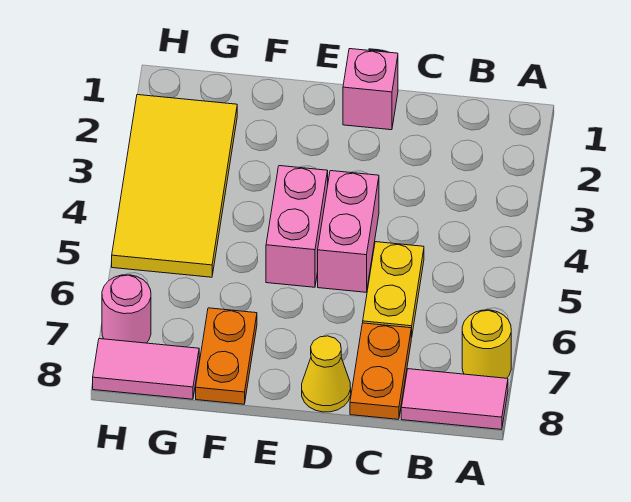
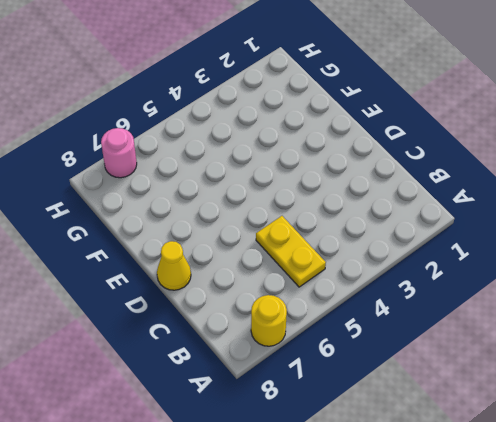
yellow 1x2 plate [256,216,326,287] -> yellow 1x2 plate turned to [363,242,424,338]
none -> pink 1x2 tile [401,369,508,430]
none -> orange 1x2 plate [350,323,411,419]
none -> pink 1x1 brick [343,49,398,130]

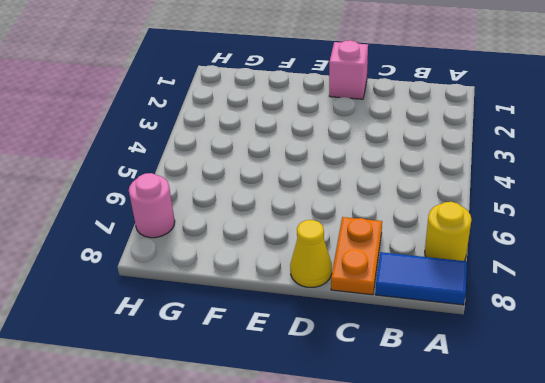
blue 1x2 tile [375,252,467,305] -> pink 1x2 tile [401,369,508,430]
none -> yellow 1x2 plate [363,242,424,338]
none -> pink 1x2 brick [318,171,379,292]
none -> pink 1x2 brick [266,166,328,287]

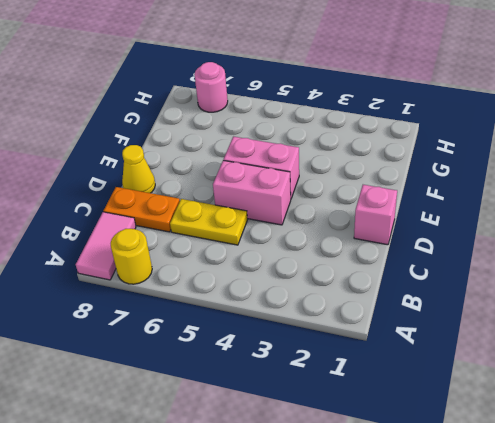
none -> orange 1x2 plate [196,308,257,404]
none -> yellow 2x4 tile [112,95,237,277]
none -> pink 1x2 tile [93,339,199,399]

